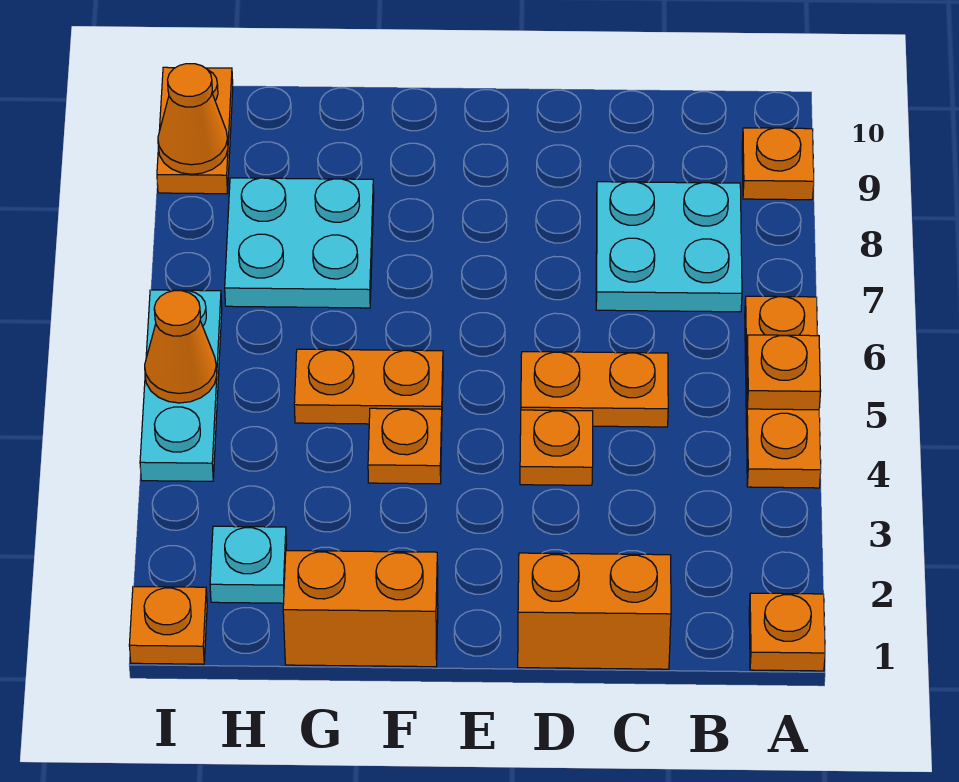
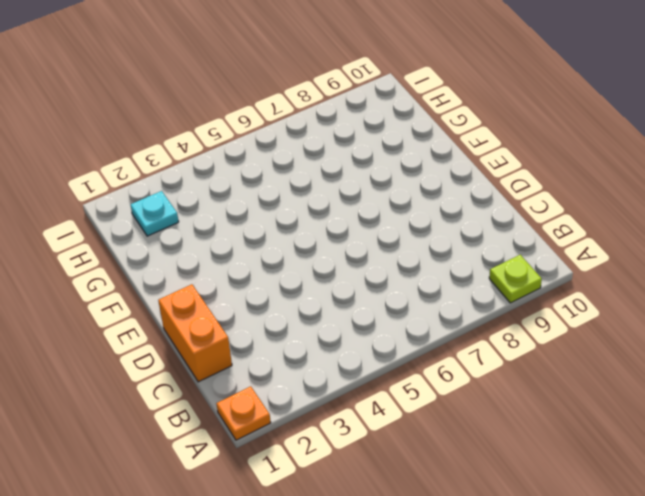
lime 1x1 plate [489,255,542,303] -> orange 1x1 plate [742,128,814,200]
none -> orange 1x3 plate [745,296,821,488]
none -> cyan 2x2 plate [596,182,742,312]
none -> orange 1x2 plate [521,352,668,427]

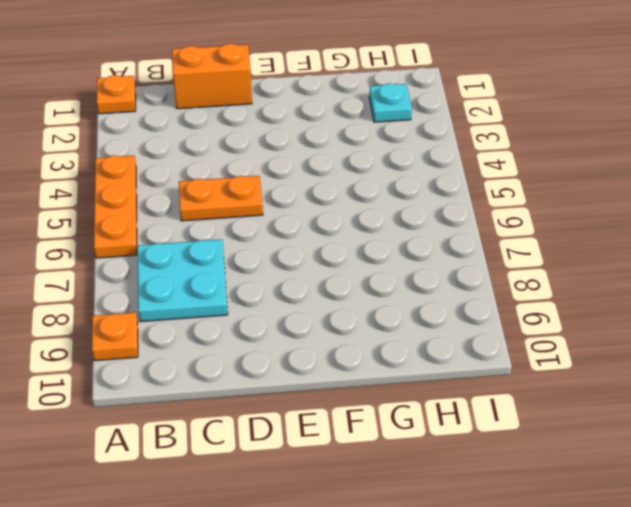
none -> orange 1x1 plate [520,410,593,485]
none -> orange 1x2 brick [283,551,438,667]
none -> orange 1x1 plate [368,408,442,484]

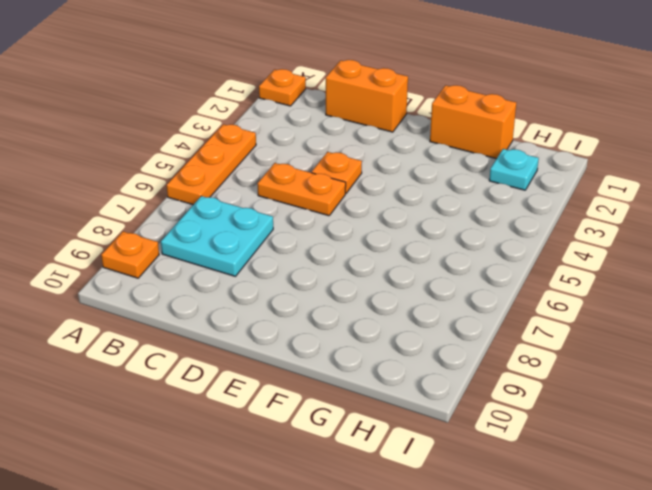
none -> orange 1x1 plate [368,408,442,484]
none -> orange 1x2 plate [294,349,443,424]
none -> cyan 2x2 plate [225,178,374,308]

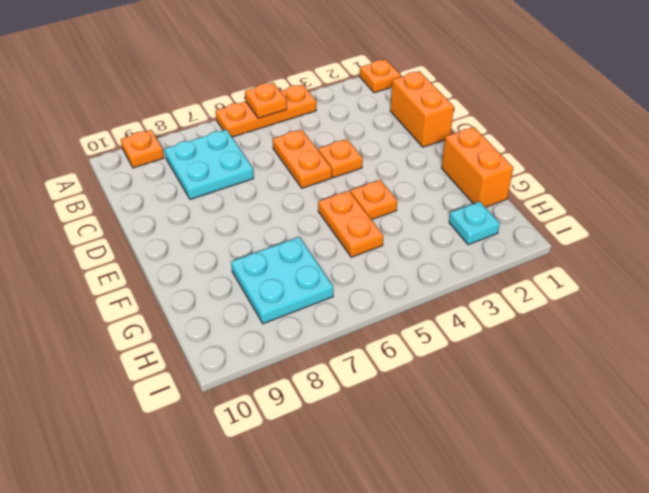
none -> orange 1x1 plate [129,586,207,664]
none -> cyan 1x3 plate [140,290,222,481]
none -> orange 1x2 plate [157,67,233,194]

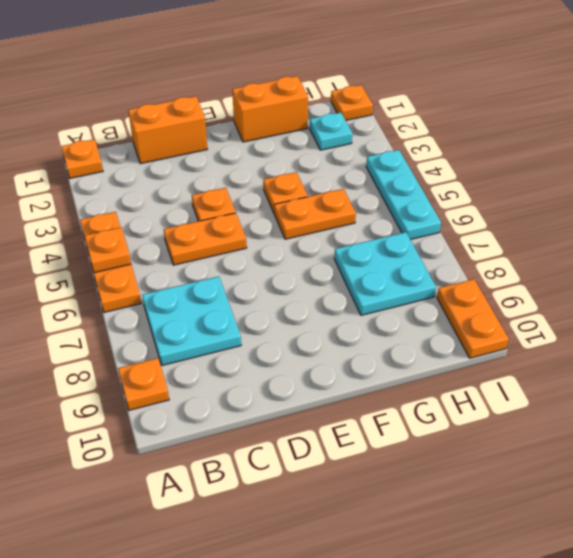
none -> orange 1x1 cone [145,291,217,403]
none -> orange 1x1 cone [158,64,228,174]

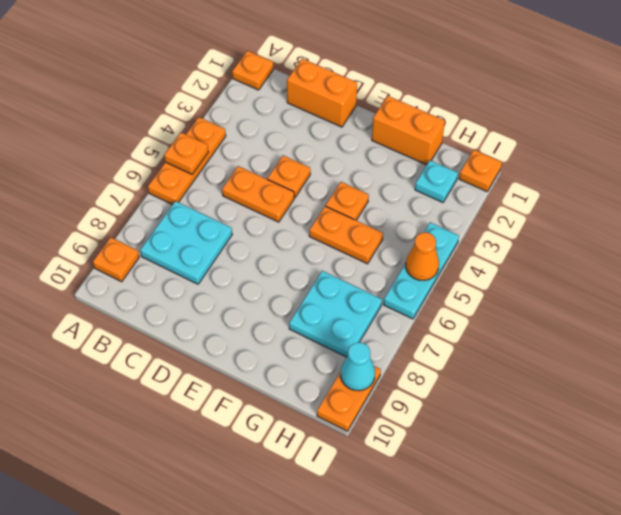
cyan 1x1 cone [341,342,375,391] -> orange 1x1 cone [158,64,228,174]

